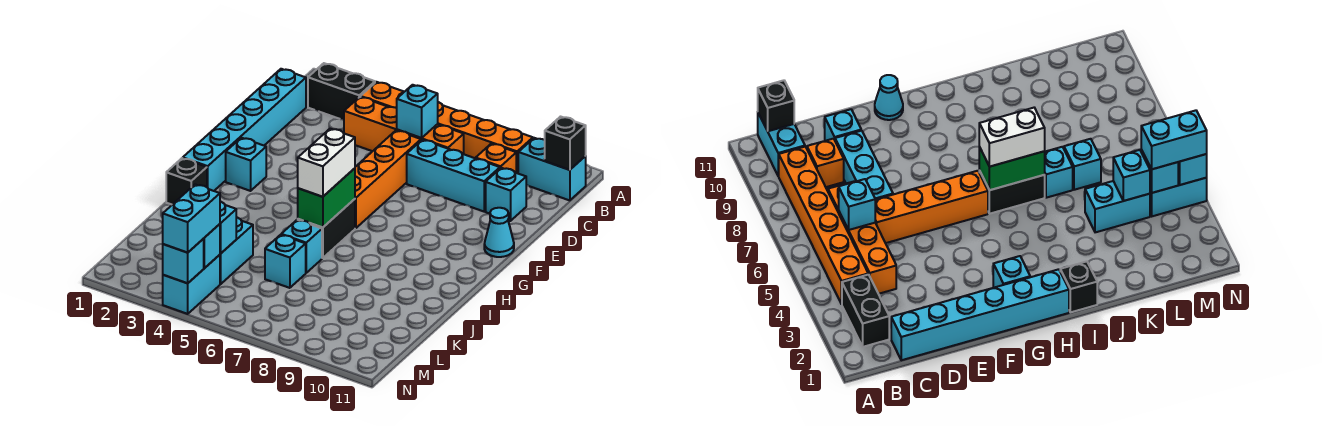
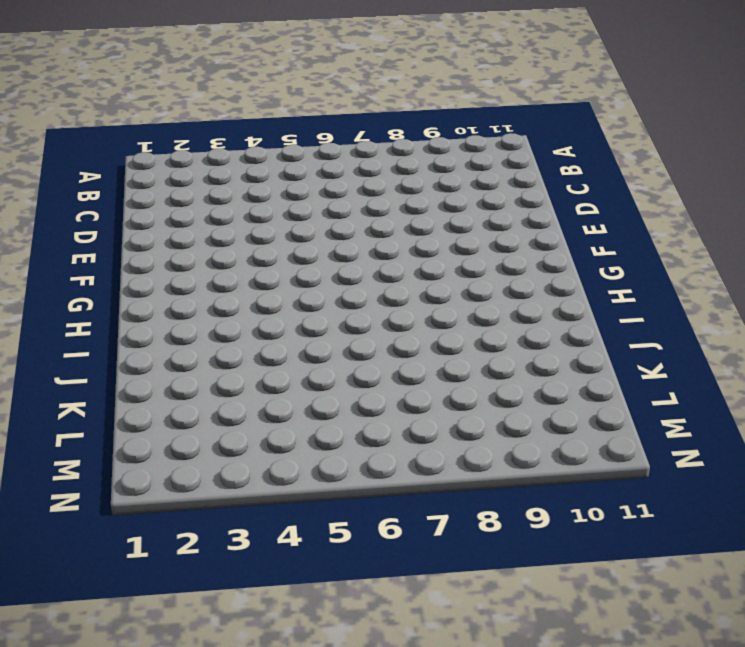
none -> black 1x2 brick [308,63,375,120]
none -> orange 1x6 brick [361,82,533,173]
none -> cyan 1x2 brick [518,138,586,200]

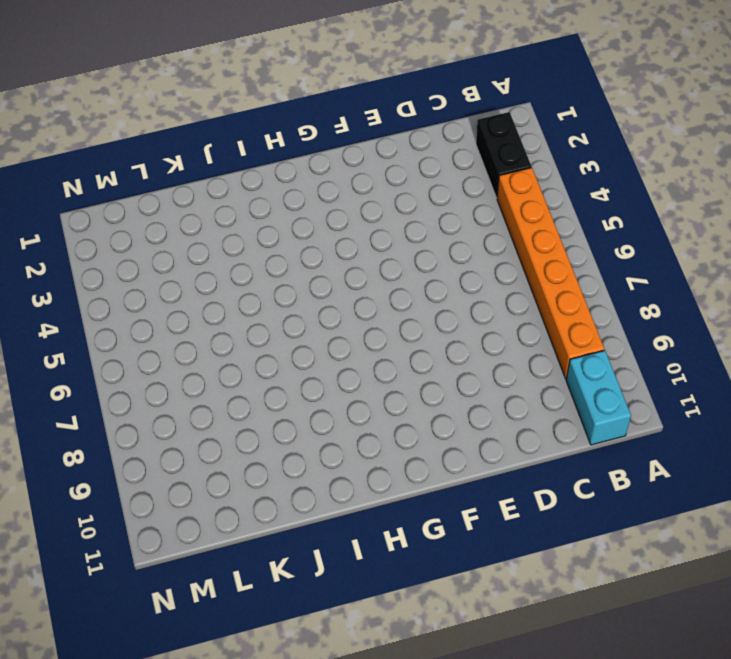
none -> cyan 1x6 brick [183,69,306,191]
none -> orange 1x4 brick [344,97,464,154]
none -> orange 1x1 brick [476,144,516,173]

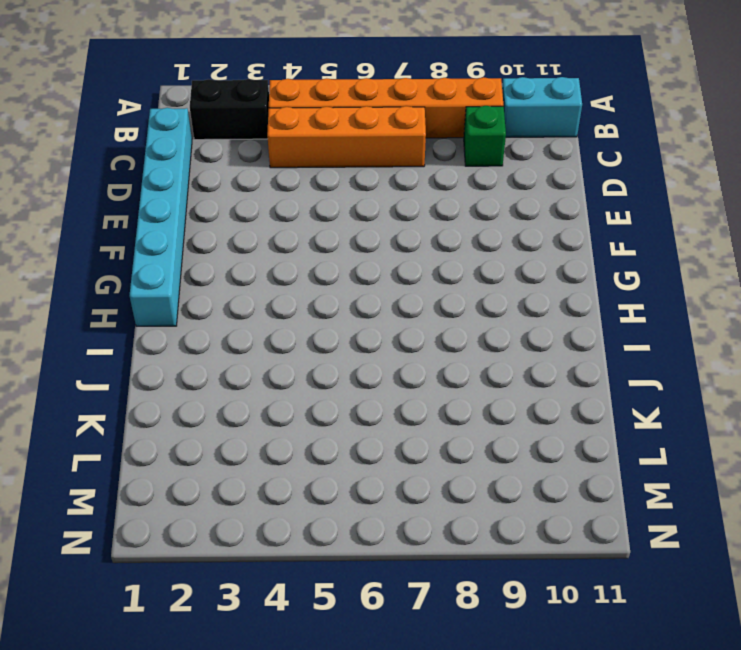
green 1x1 brick [464,106,506,166] -> orange 1x1 brick [476,144,516,173]
none -> orange 1x4 brick [355,130,421,228]
none -> cyan 1x3 brick [407,140,500,211]
none -> cyan 1x1 brick [486,168,526,221]

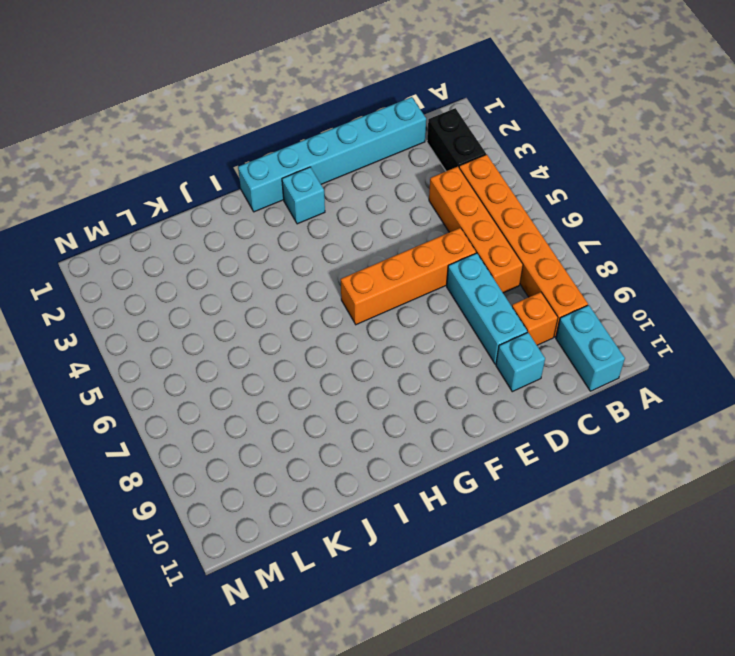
none -> cyan 1x1 cone [484,208,514,257]
none -> black 1x2 brick [298,199,355,258]
none -> black 1x1 brick [166,158,207,205]

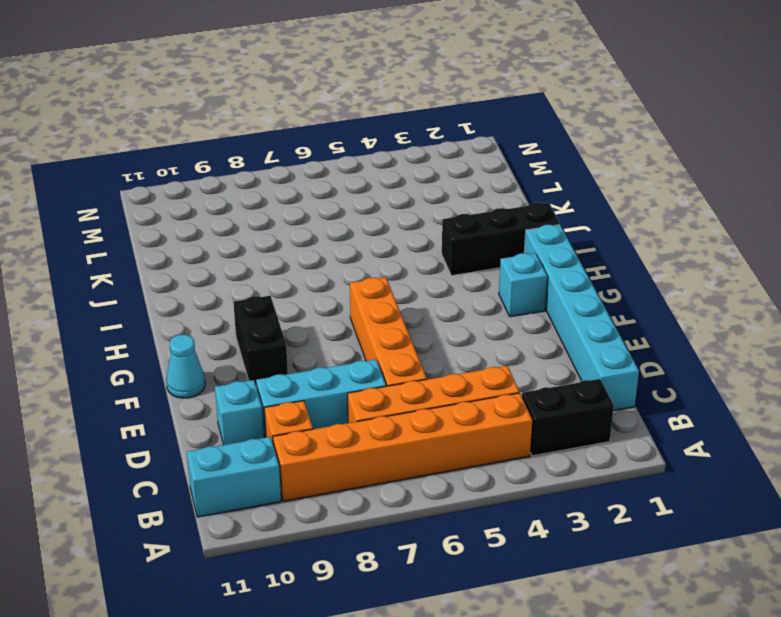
black 1x2 brick [233,296,288,386] -> black 1x2 brick moved to [298,199,355,258]
black 1x3 brick [442,203,559,276] -> black 1x1 brick [166,158,207,205]
none -> cyan 1x1 brick [281,220,322,273]
none -> cyan 1x2 brick [220,217,253,284]
none -> cyan 1x1 brick [265,235,306,288]

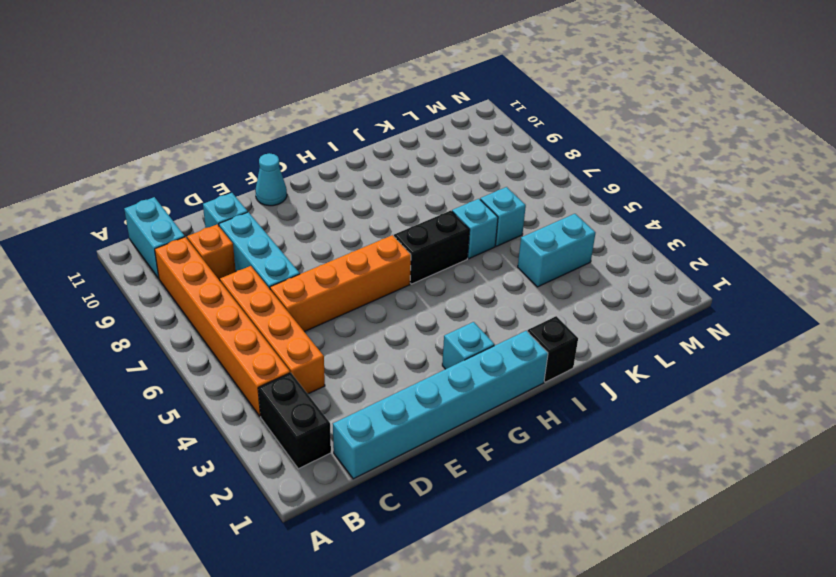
none -> cyan 1x2 brick [163,255,220,314]
none -> black 1x1 brick [545,117,586,170]
none -> cyan 1x1 brick [397,85,438,138]

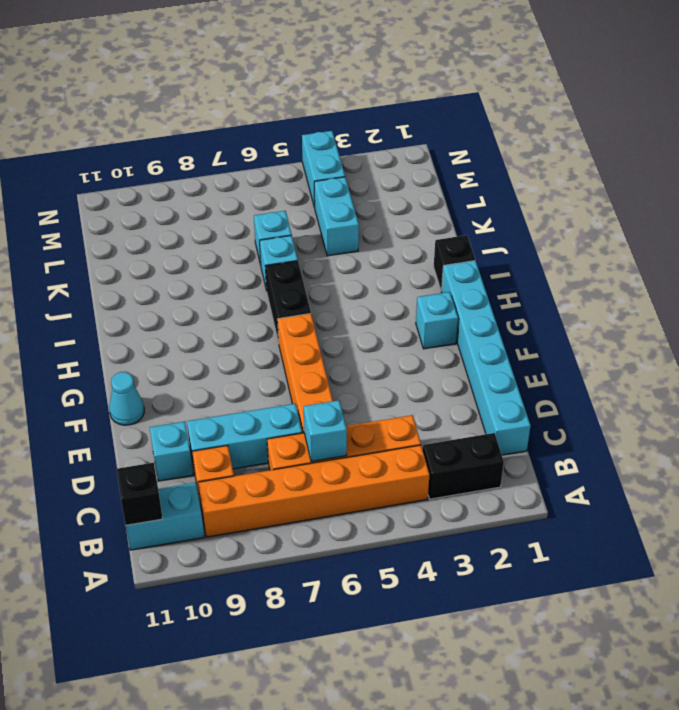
none -> green 1x2 brick [298,168,355,228]
none -> cyan 1x1 brick [220,202,236,253]
none -> cyan 1x1 brick [204,224,220,268]

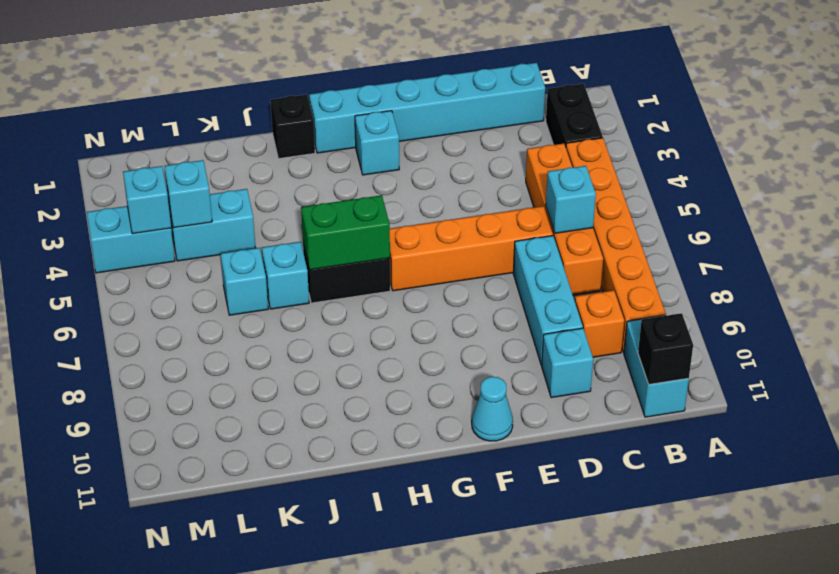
none -> cyan 1x1 brick [163,239,204,283]
none -> white 1x2 brick [298,129,355,197]
none -> cyan 1x2 brick [163,184,220,253]

